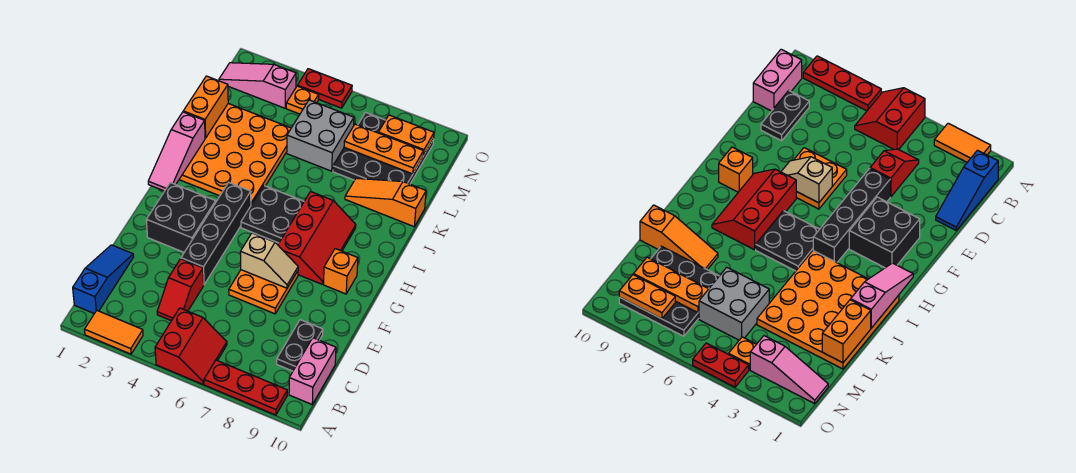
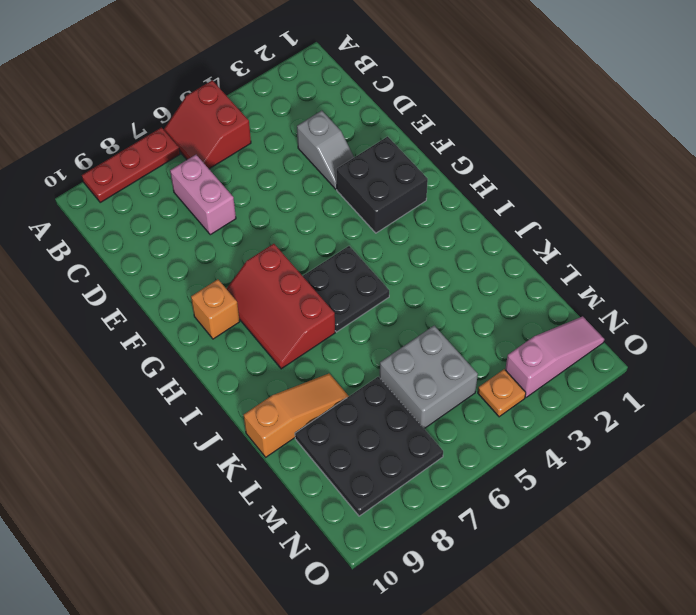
pink 1x2 brick [170,155,236,235] -> pink 1x2 brick moved to [289,338,336,404]
grey 1x2 slope [297,111,354,189] -> none
none -> orange 1x2 tile [85,310,143,354]
none -> blue 1x3 slope [73,245,134,314]
none -> red 1x2 slope [157,259,204,321]

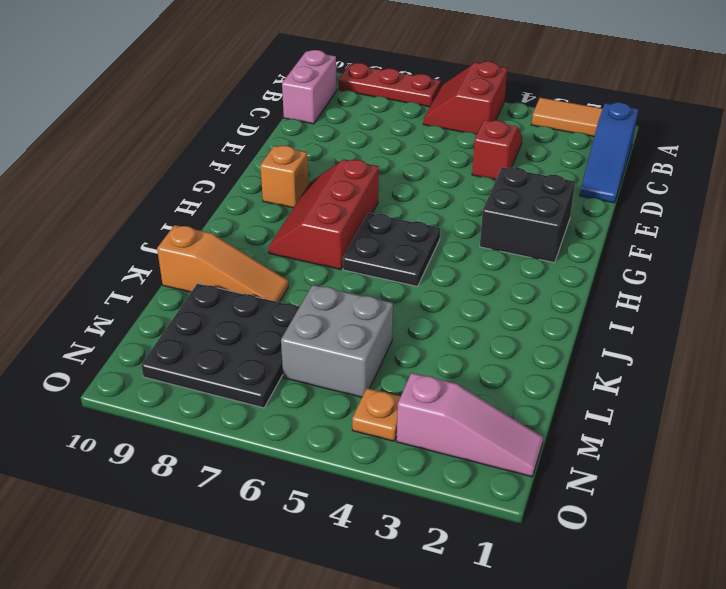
none -> black 1x2 plate [277,320,323,371]
none -> black 1x4 brick [181,183,251,284]
none -> orange 2x2 plate [229,270,298,314]

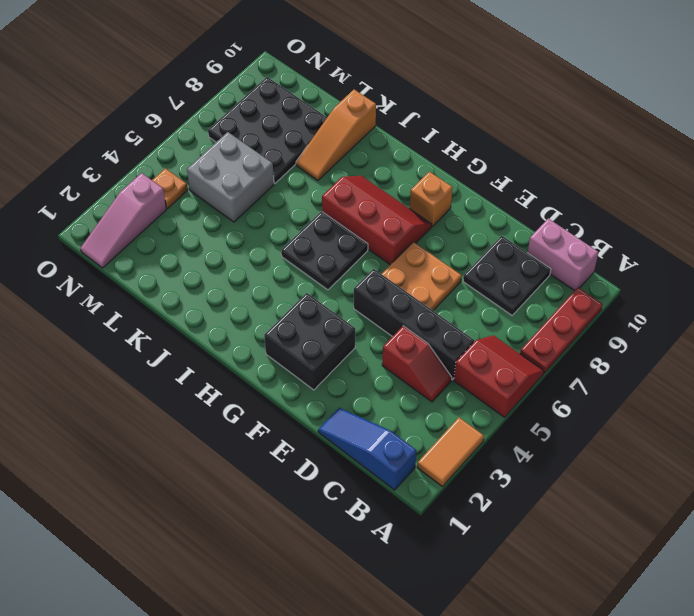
black 1x4 brick [354,269,474,380] -> black 1x4 brick moved to [181,183,251,284]
black 2x2 plate [463,236,551,315] -> black 1x2 plate [277,320,323,371]
none -> orange 4x4 plate [179,104,291,205]
none -> red 1x2 plate [298,69,352,108]
none -> tan 1x2 slope [240,233,298,288]

